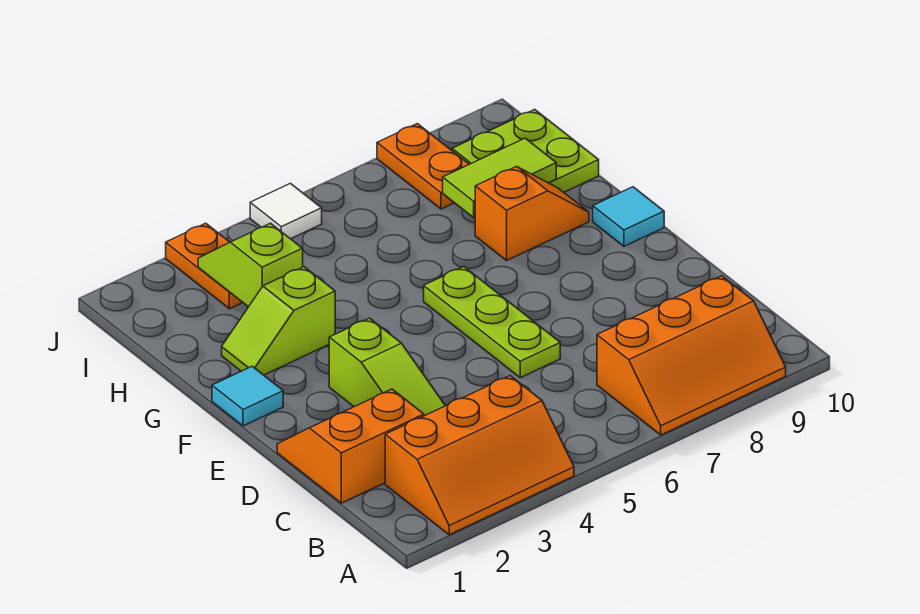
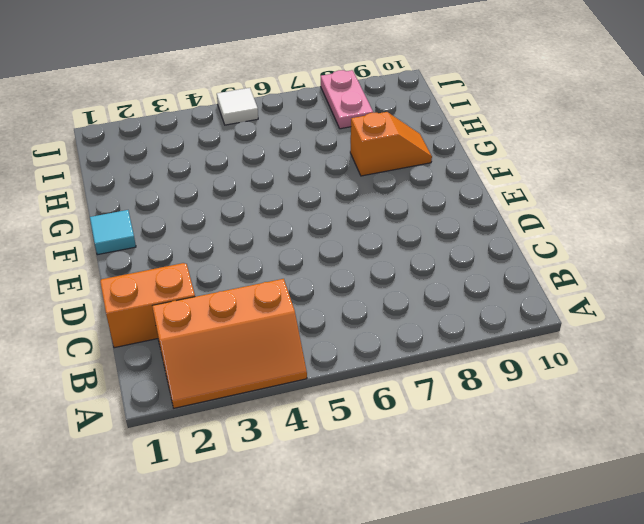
pink 1x2 plate [321,70,373,129] -> orange 1x2 plate [377,124,469,209]
none -> orange 2x3 slope [597,276,786,435]
none -> lime 1x3 slope [329,318,445,416]
none -> lime 1x3 plate [424,267,560,378]

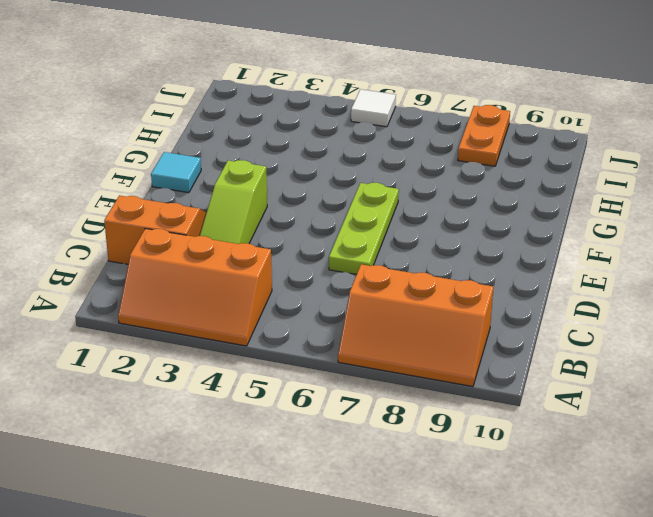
none -> cyan 1x1 tile [593,187,664,246]
none -> lime 1x2 slope [222,267,335,375]
none -> orange 1x2 slope [475,166,589,260]

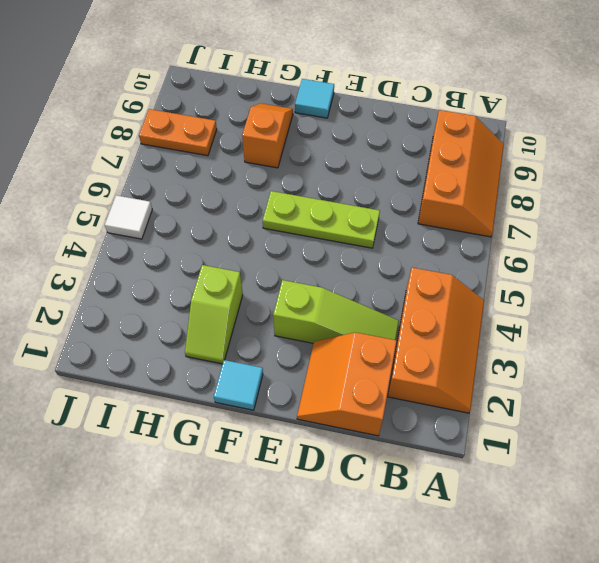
none -> lime 2x2 plate [452,109,599,192]
none -> orange 1x2 plate [166,223,243,309]
none -> lime 1x2 slope [198,223,303,307]

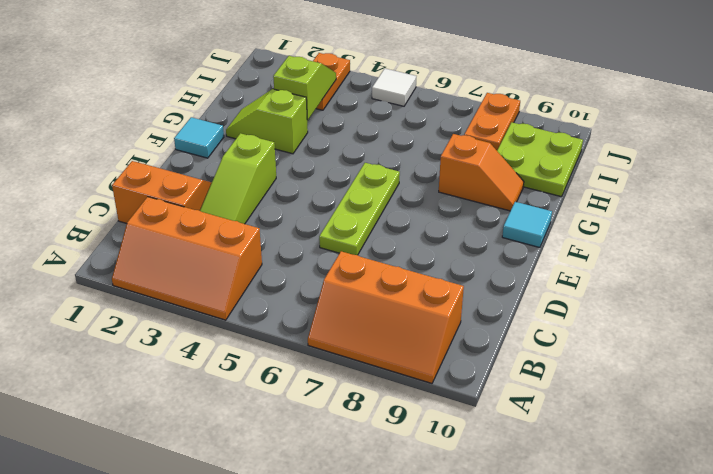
none -> lime 1x2 tile [443,138,556,218]

